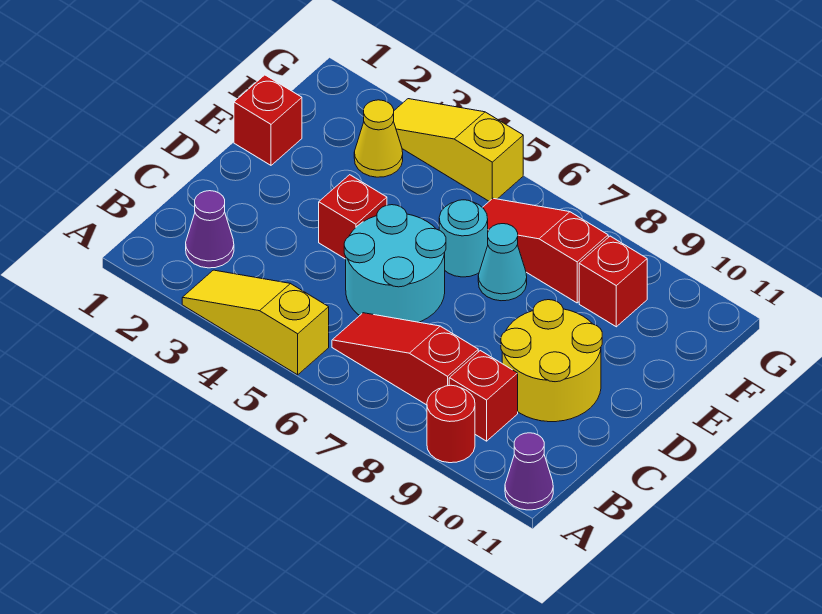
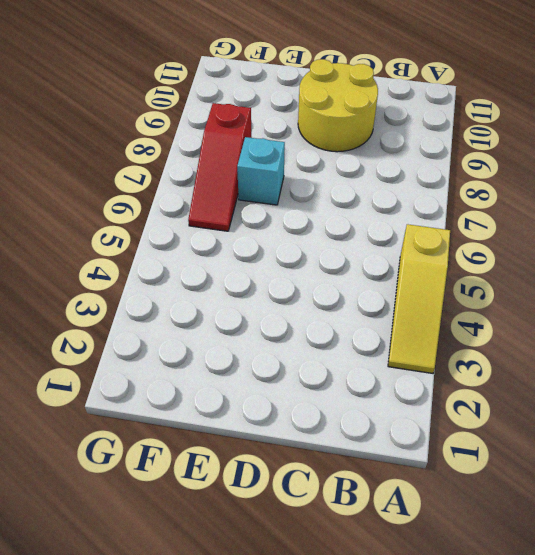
cyan 1x1 brick [237,137,285,205] -> cyan 1x1 cone [478,224,527,301]
none -> red 1x1 round brick [427,385,475,463]
none -> purple 1x1 cone [505,433,553,510]
none -> purple 1x1 cone [186,191,234,268]

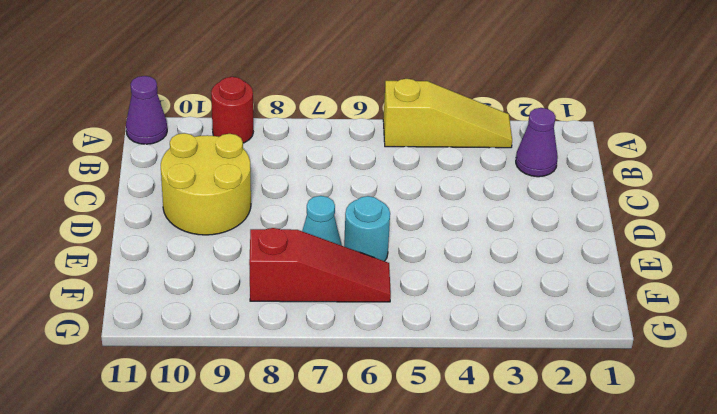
none -> red 1x3 slope [332,313,478,405]
none -> red 1x1 brick [449,351,518,441]
none -> cyan 2x2 round brick [344,205,446,322]

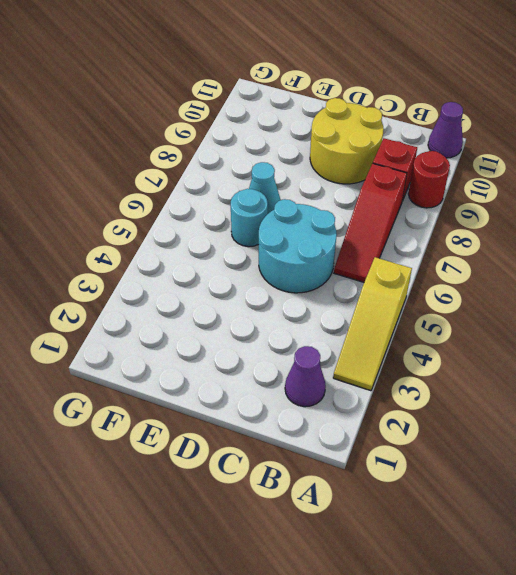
none -> red 1x1 brick [319,175,387,259]
none -> red 1x1 brick [234,75,302,165]
none -> yellow 1x1 cone [354,100,403,177]

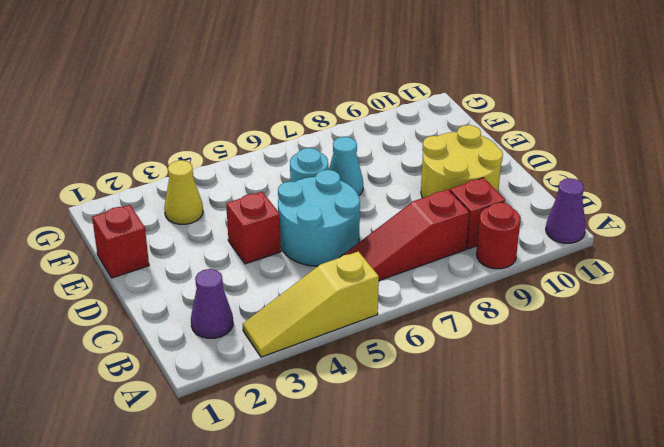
none -> red 1x3 slope [482,198,608,303]
none -> red 1x1 brick [579,236,647,327]
none -> yellow 1x3 slope [394,99,523,201]

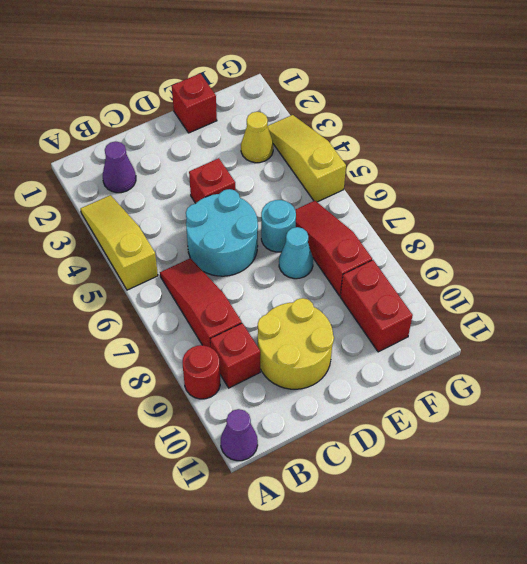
red 1x2 brick [340,260,413,352] -> red 1x1 brick [579,236,647,327]

